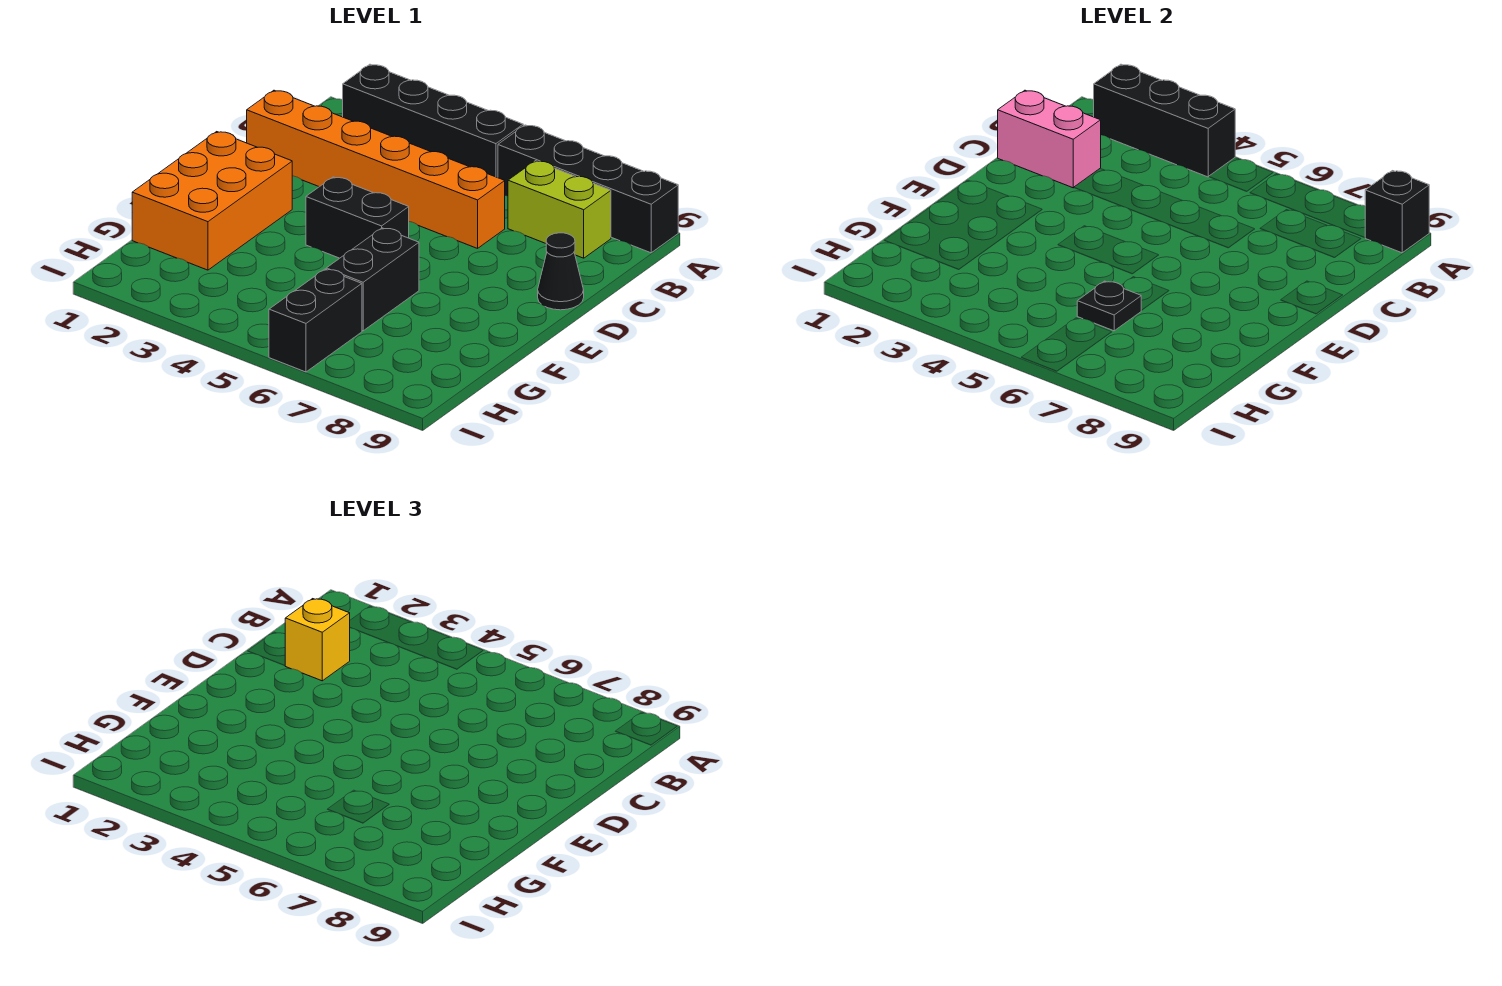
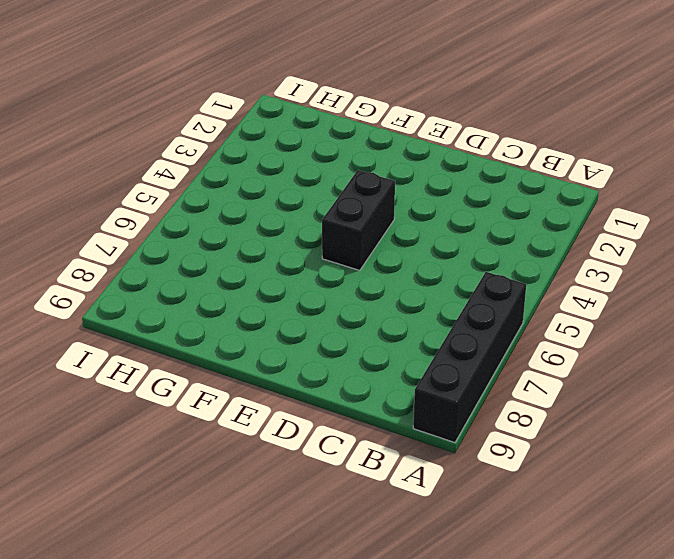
none -> black 1x4 brick [343,64,523,178]
none -> lime 1x2 brick [508,161,611,258]
none -> orange 1x6 brick [247,90,505,248]

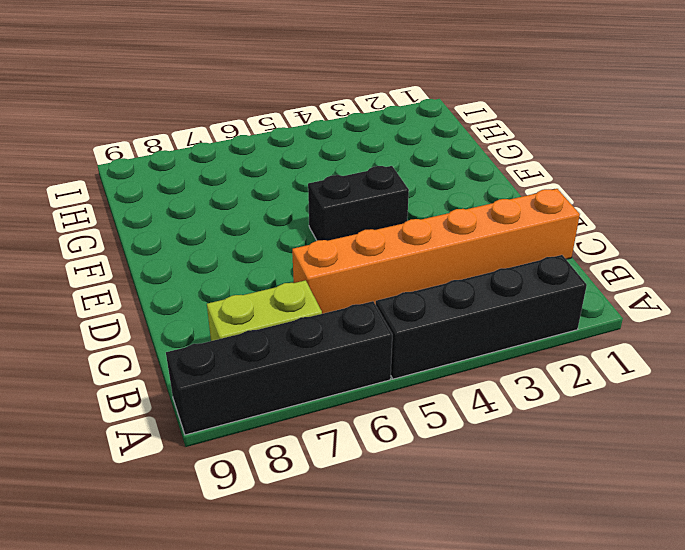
none -> black 1x1 cone [538,233,584,310]
none -> orange 2x3 brick [132,132,292,270]
none -> black 1x2 brick [326,228,419,331]

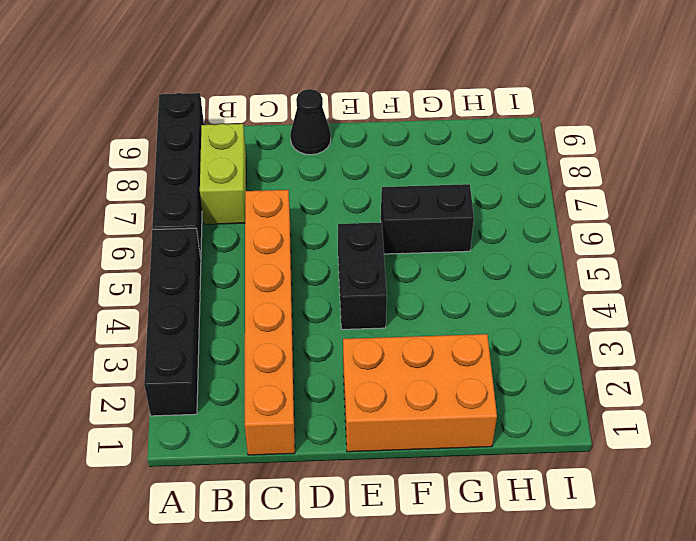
none -> black 1x2 brick [269,269,362,372]
none -> black 1x3 brick [1094,64,1235,177]
none -> black 1x1 brick [1365,171,1429,253]

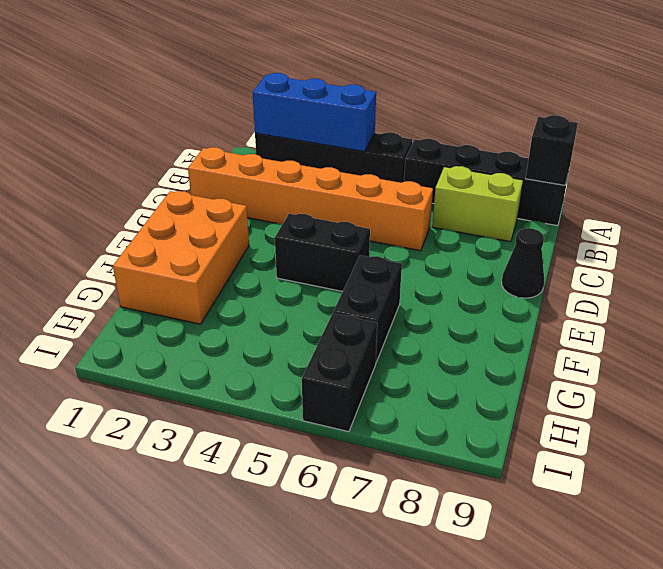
blue 1x3 brick [253,73,376,152] -> black 1x3 brick [1094,64,1235,177]
none -> pink 1x2 brick [998,90,1101,188]
none -> black 1x1 plate [1077,281,1141,331]
none -> yellow 1x1 brick [285,599,350,681]

